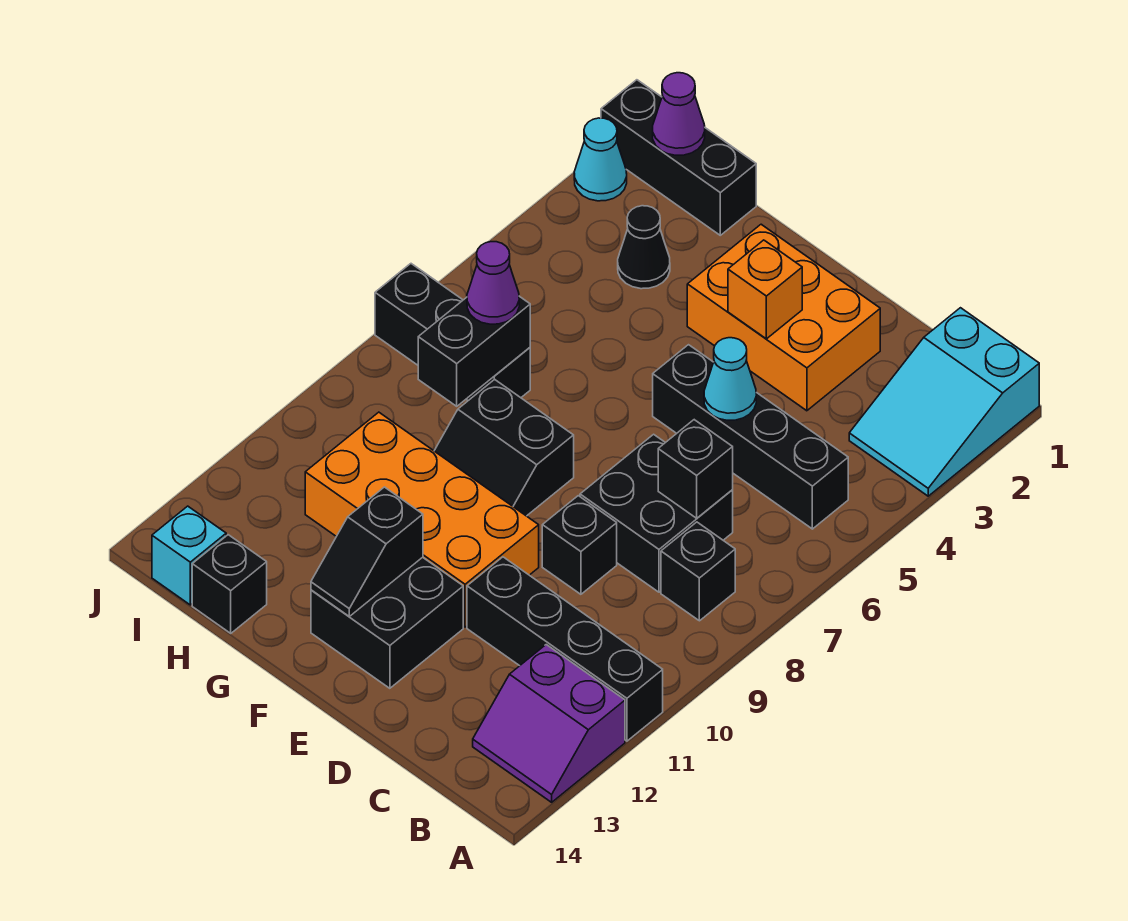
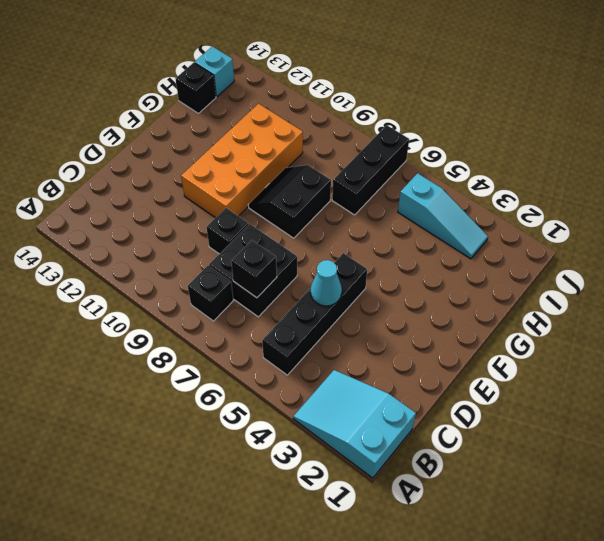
cyan 1x3 slope [398,173,488,259] -> none
none -> black 1x4 brick [467,557,663,741]
none -> purple 2x2 slope [473,645,625,802]
none -> orange 2x3 brick [687,224,880,411]

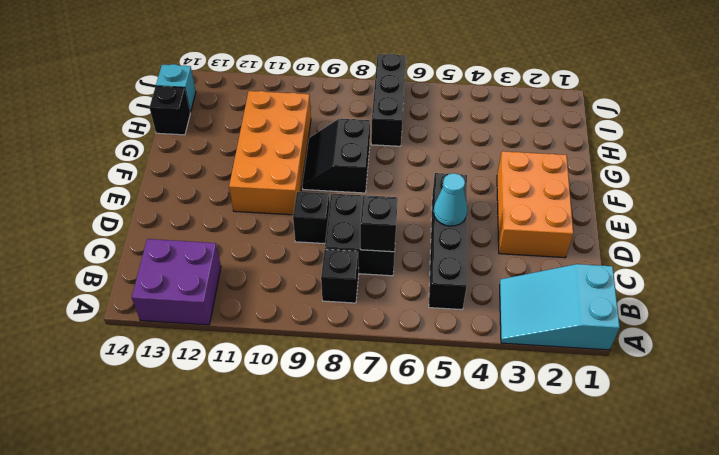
purple 2x2 brick [132,239,221,325] -> purple 2x2 slope [473,645,625,802]
none -> black 1x4 brick [467,557,663,741]
none -> black 2x2 brick [311,557,463,688]
none -> black 1x3 brick [601,80,756,235]

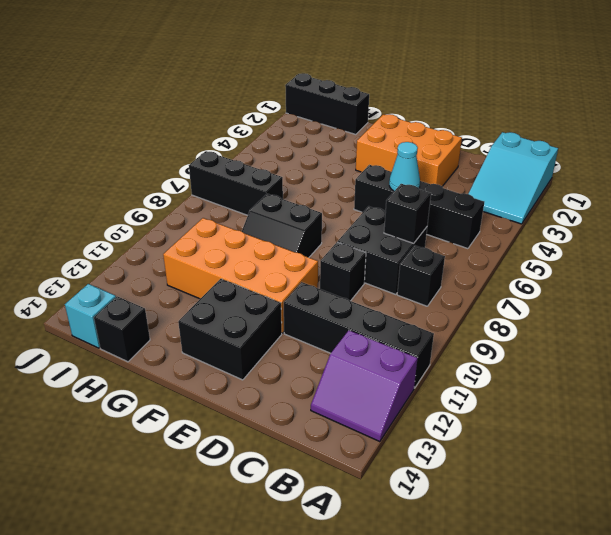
none -> black 1x1 cone [618,206,670,289]
none -> cyan 1x1 cone [574,118,627,201]
none -> orange 1x1 brick [728,240,802,339]

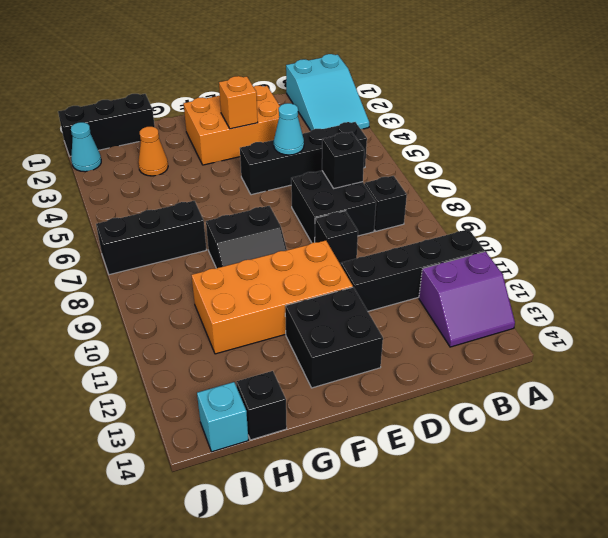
orange 1x1 cone [138,127,168,176] -> black 1x1 cone [618,206,670,289]
none -> black 1x2 slope [311,487,423,616]
none -> black 1x2 brick [418,296,530,406]
none -> purple 1x1 cone [653,73,705,155]

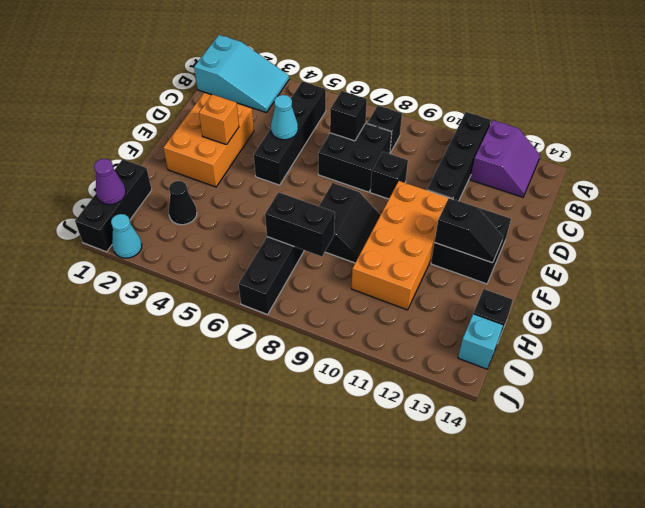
none -> purple 1x1 cone [467,242,519,324]

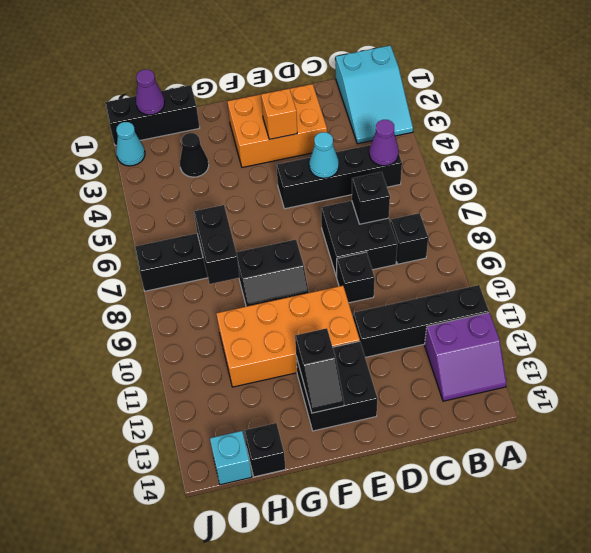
purple 1x1 cone [369,120,399,166] -> purple 1x1 cone moved to [467,242,519,324]

